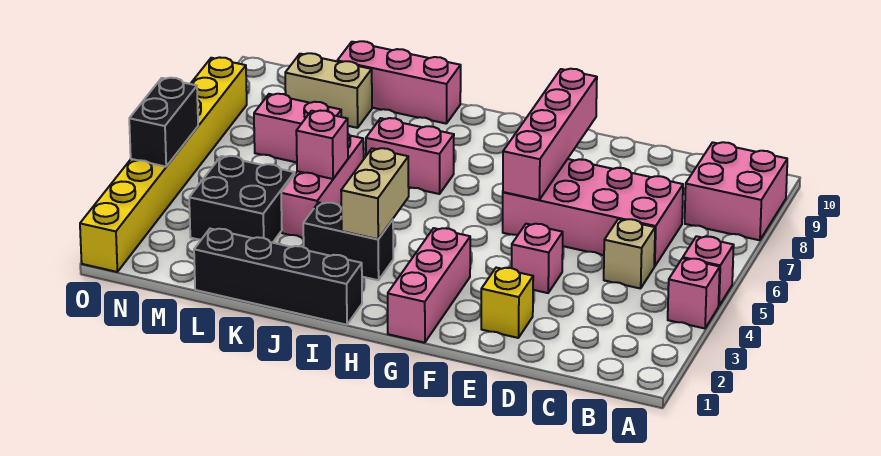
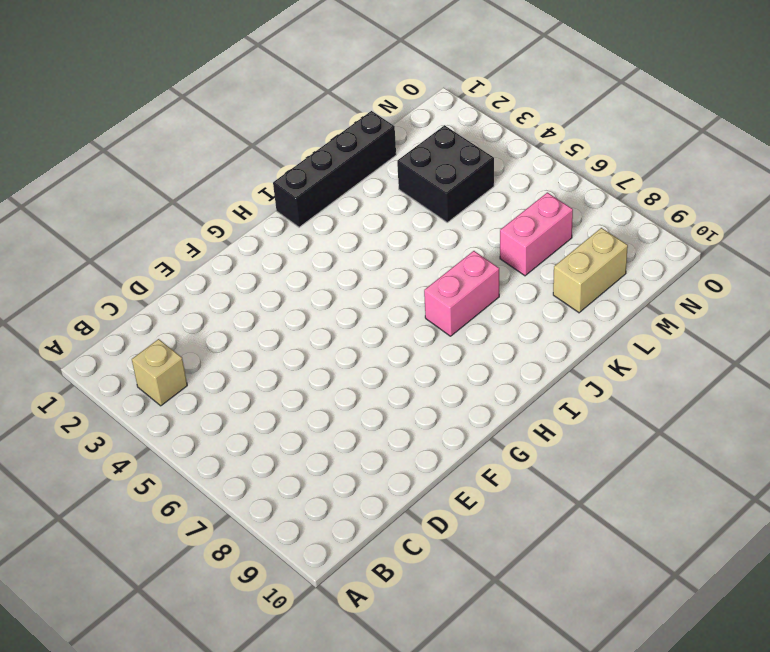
tan 1x1 brick [132,339,187,406] -> tan 1x1 brick moved to [604,219,655,289]
none -> pink 1x1 brick [668,258,720,328]
none -> pink 1x1 brick [683,236,734,306]
none -> pink 2x2 brick [685,142,787,240]

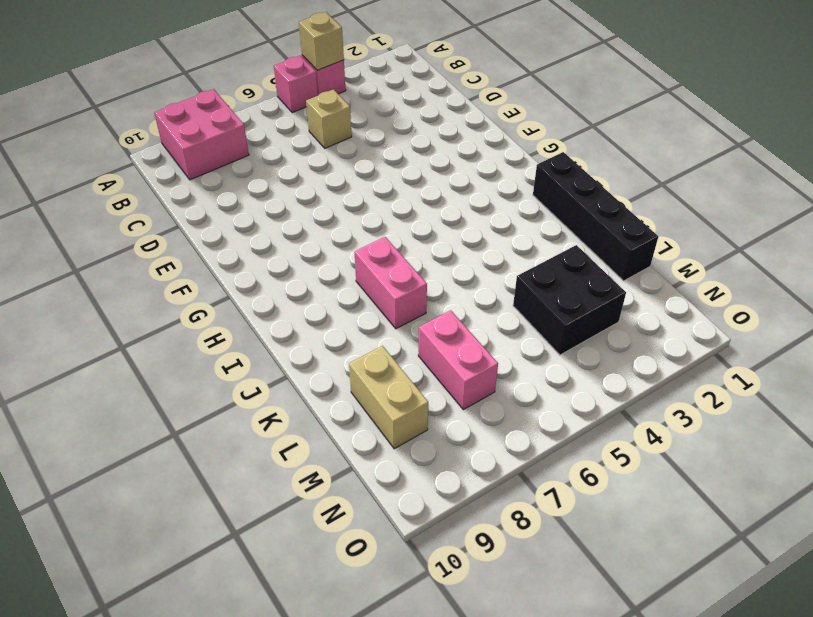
tan 1x1 brick [299,12,344,70] -> none
none -> pink 2x4 brick [503,159,683,267]
none -> yellow 1x1 brick [481,268,533,338]
none -> pink 1x1 brick [512,224,563,293]

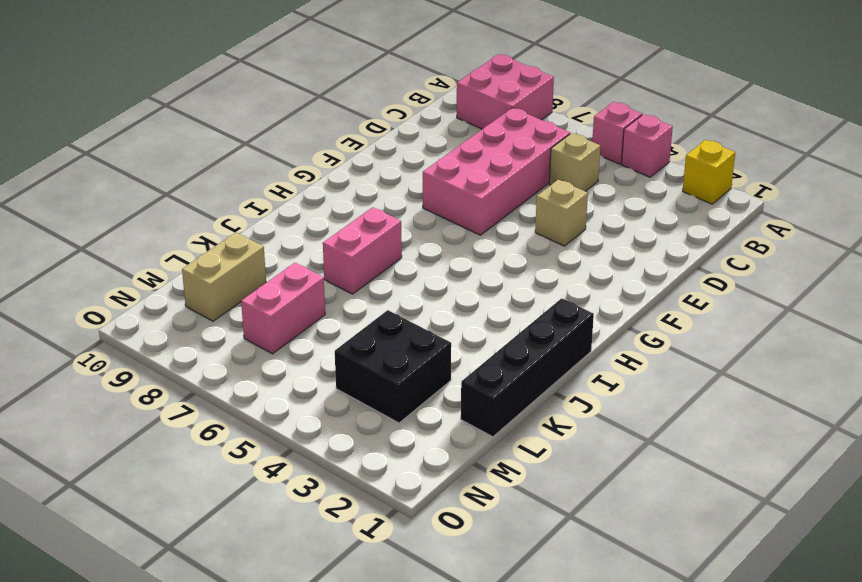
yellow 1x1 brick [683,140,735,204] -> yellow 1x1 brick moved to [481,268,533,338]
tan 1x1 brick [535,180,588,246] -> pink 1x1 brick [512,224,563,293]
none -> pink 1x3 brick [388,228,470,343]
none -> black 1x2 brick [303,202,393,280]
none -> pink 1x3 brick [337,41,461,124]

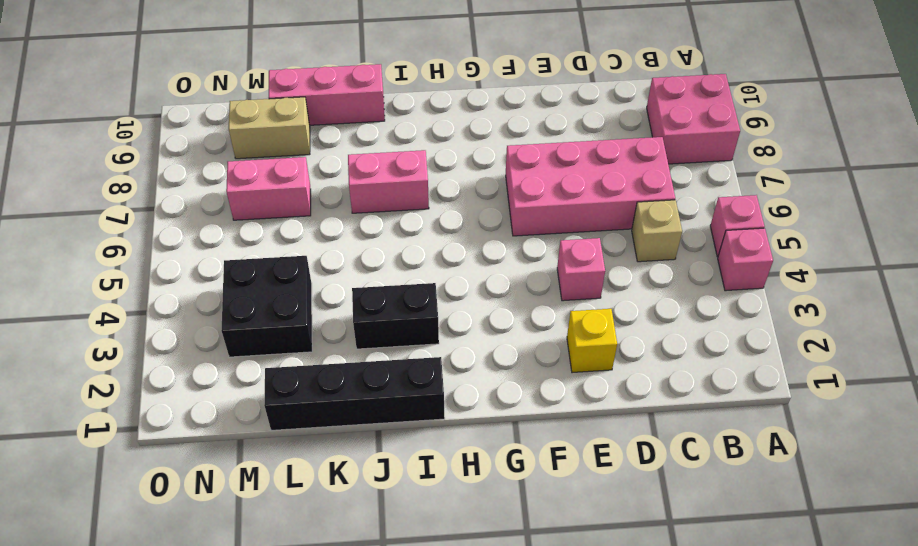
none -> pink 1x3 brick [388,228,470,343]
none -> pink 1x3 brick [281,134,364,238]
none -> yellow 1x8 brick [80,57,247,272]

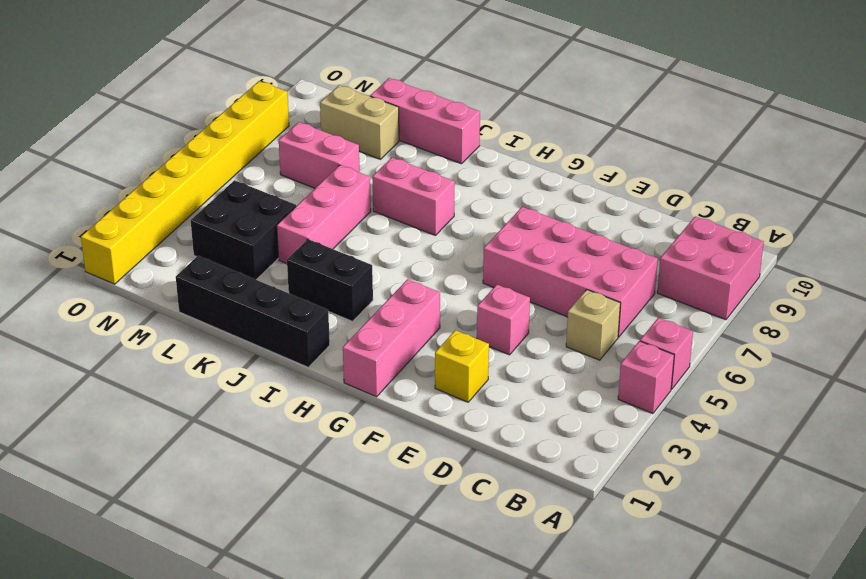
none -> pink 1x4 brick [503,69,597,200]
none -> tan 1x2 brick [341,148,409,239]
none -> pink 1x1 brick [296,111,348,179]

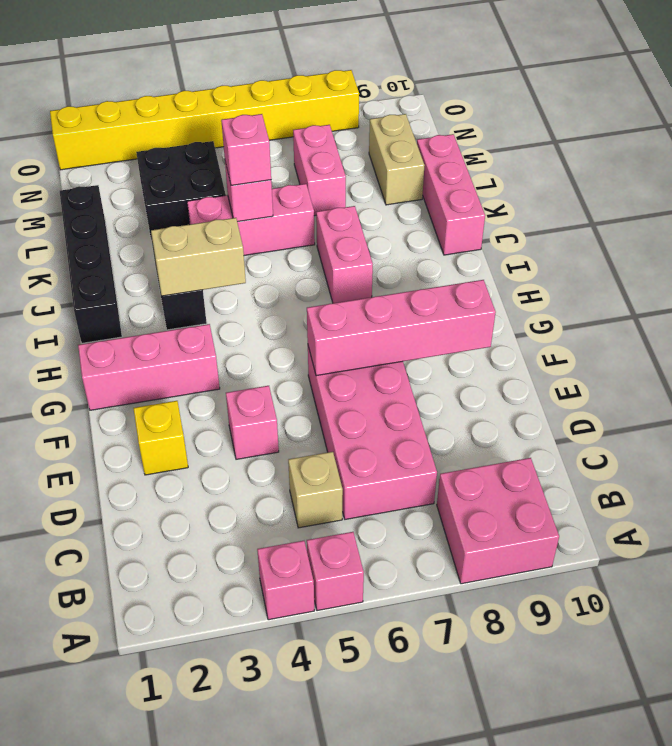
pink 1x1 brick [221,114,271,185] -> none
none -> black 1x2 brick [129,78,198,167]

